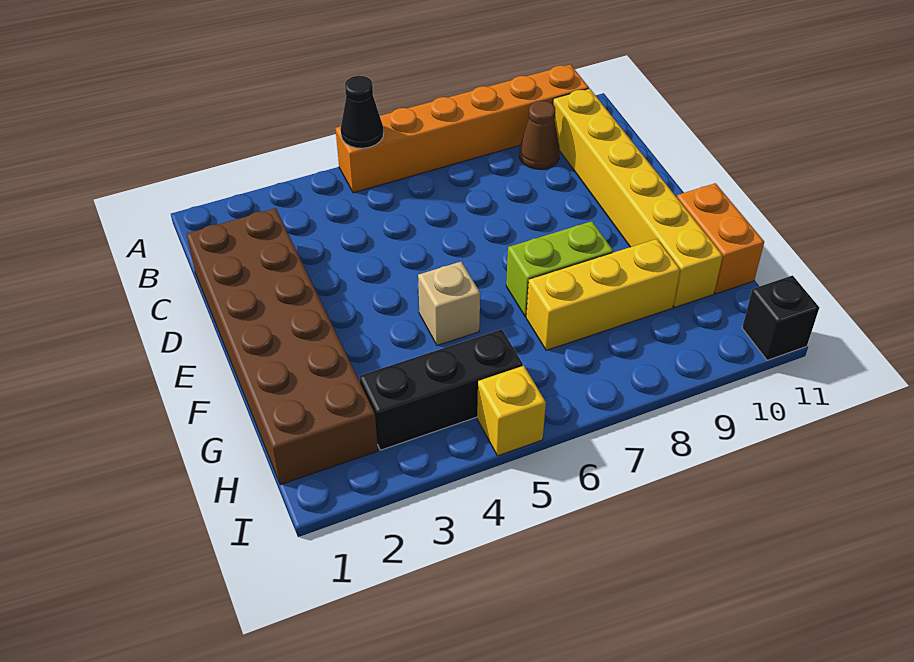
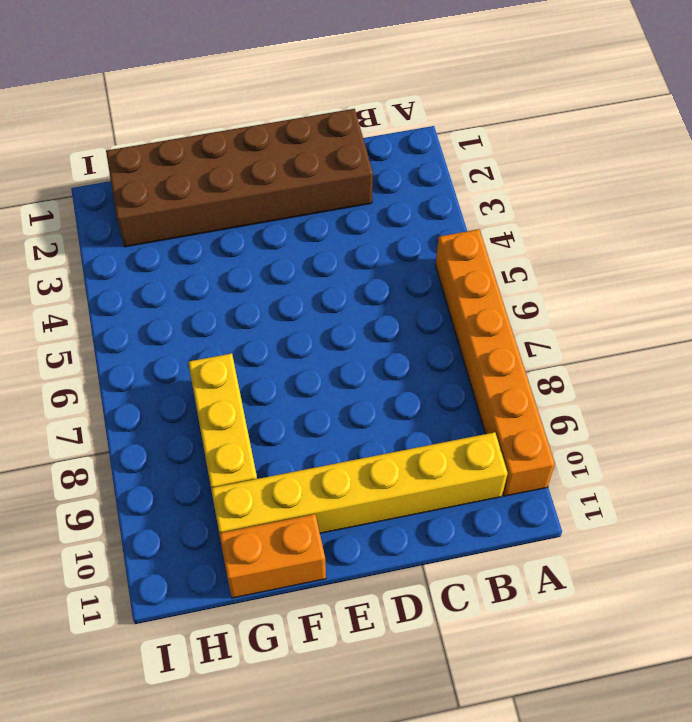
none -> brown 1x1 cone [519,101,560,169]
none -> tan 1x1 brick [418,262,480,345]
none -> lime 1x2 brick [506,221,613,317]

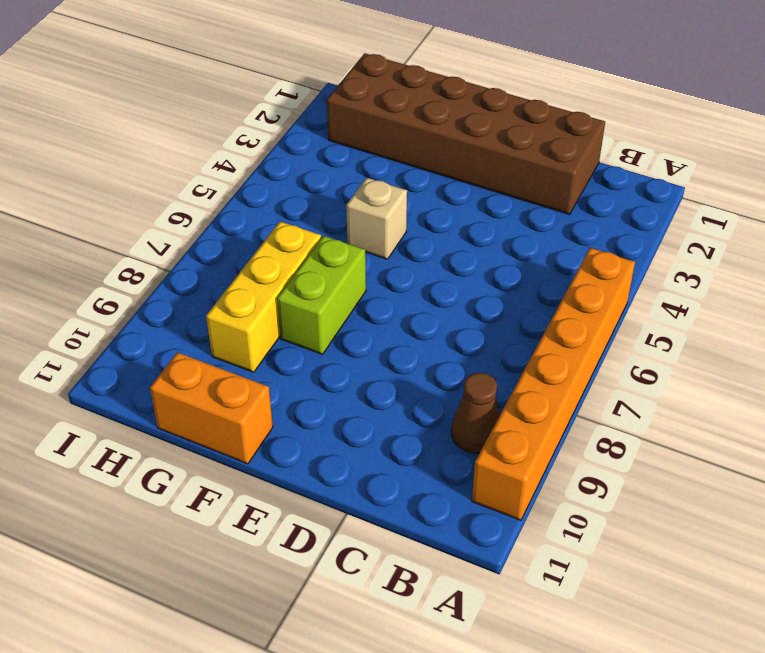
none -> yellow 1x6 brick [553,89,723,307]
none -> black 1x3 brick [359,329,523,450]
none -> yellow 1x1 brick [477,366,546,456]

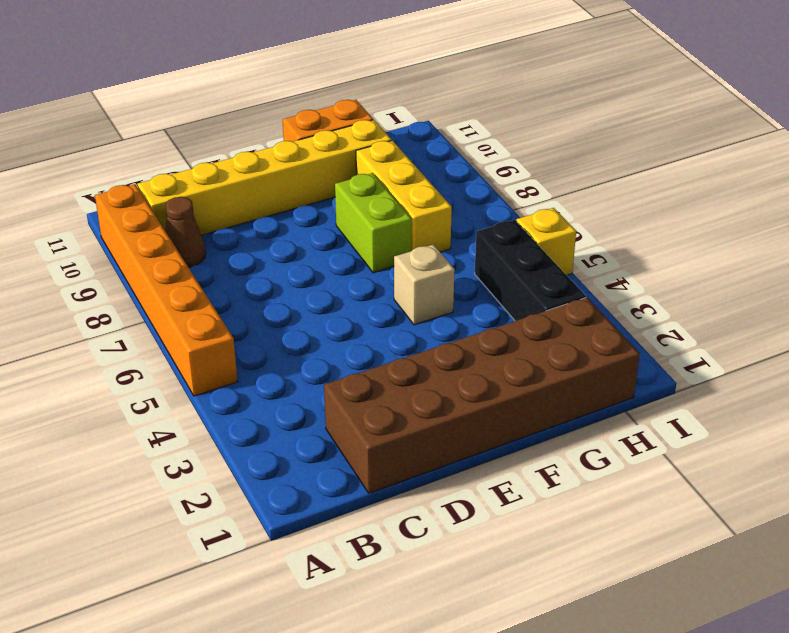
none -> black 1x1 brick [742,275,819,360]
none -> black 1x1 cone [341,76,383,148]

